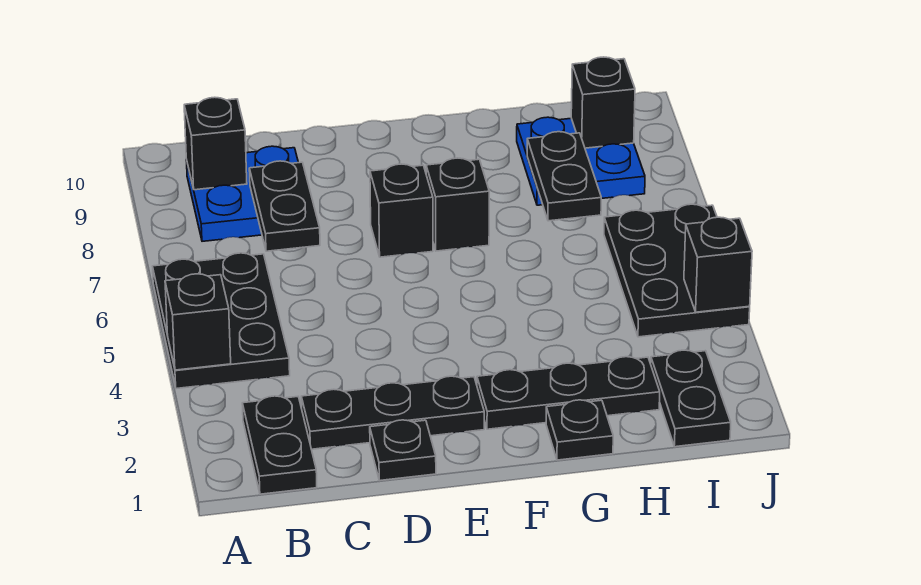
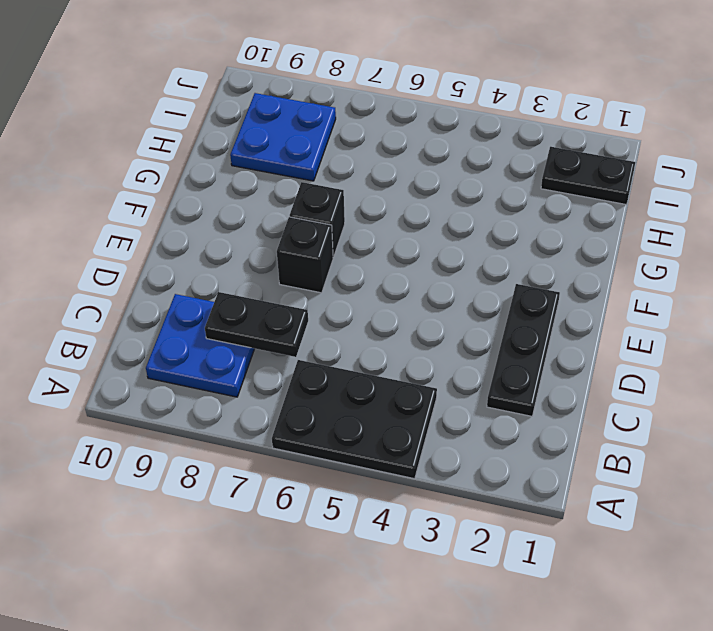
none -> black 1x2 plate [242,396,317,494]
none -> black 1x1 plate [370,420,436,480]
none -> black 1x3 plate [477,357,660,429]

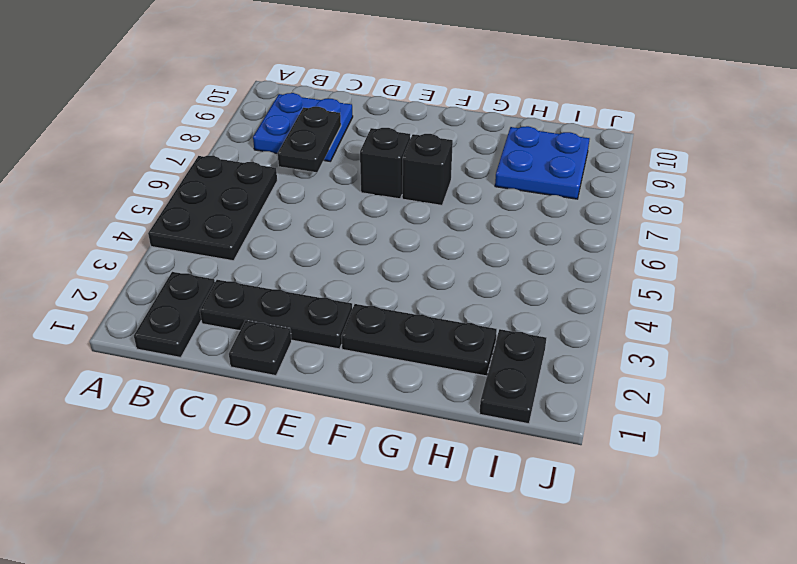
none -> black 1x1 plate [546,400,613,460]
none -> black 2x3 plate [604,204,750,337]
none -> black 1x1 brick [165,274,231,370]

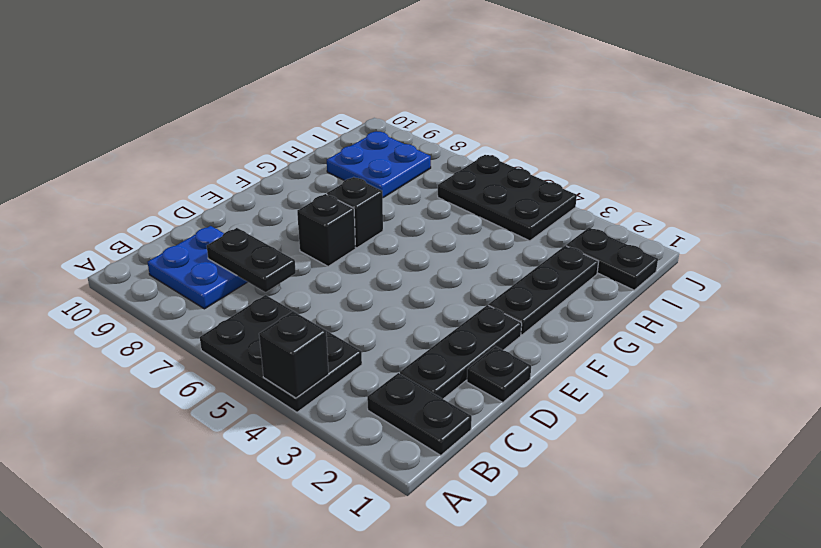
none -> black 1x1 plate [546,400,613,460]
none -> black 1x1 brick [184,97,247,190]
none -> black 1x2 plate [527,132,601,221]

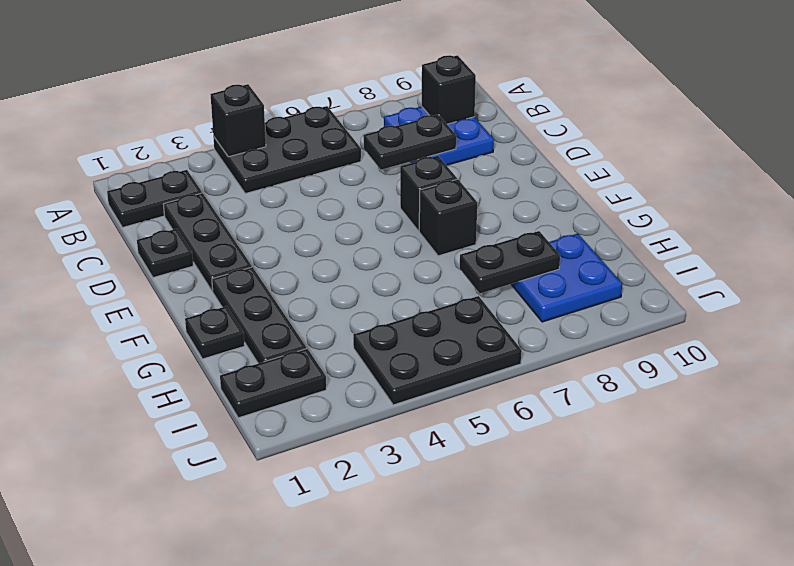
none -> black 1x1 brick [571,57,635,148]
none -> black 1x1 brick [684,217,752,312]

